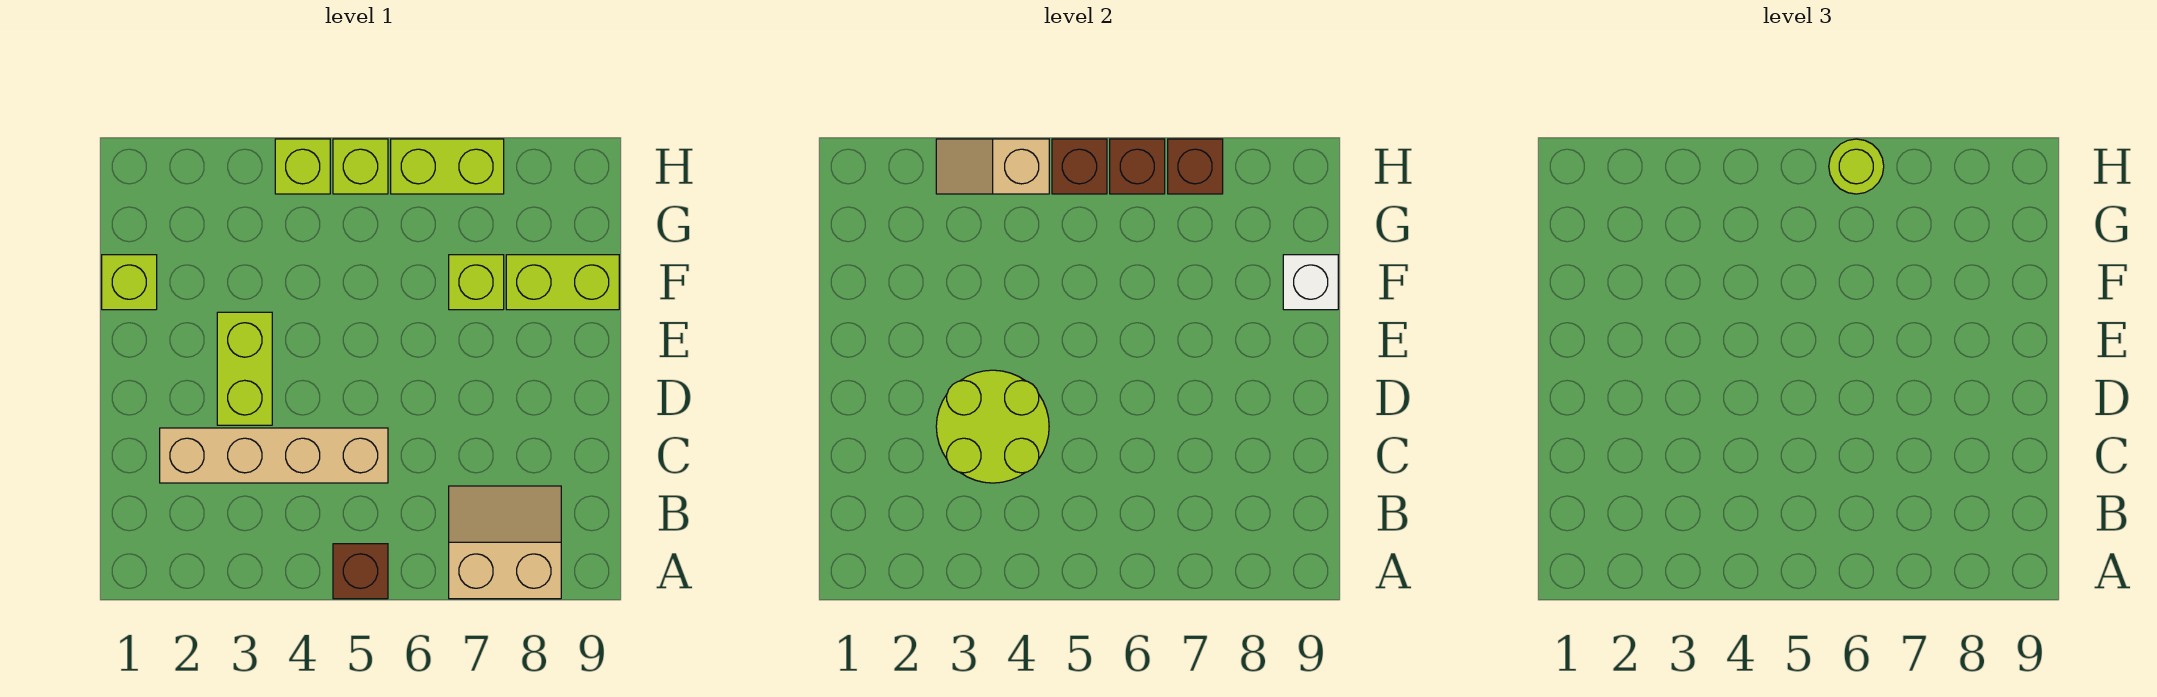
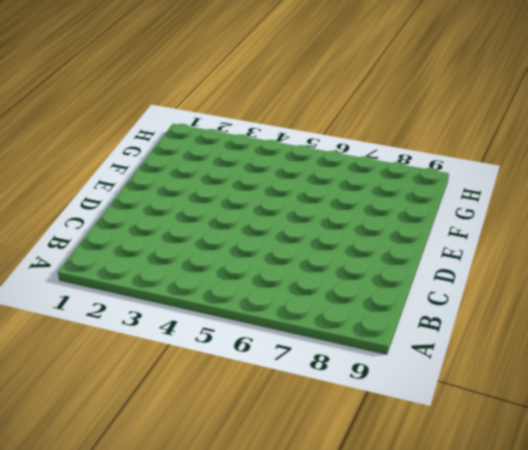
none -> brown 1x1 brick [333,544,388,599]
none -> tan 2x2 slope [449,486,561,599]
none -> tan 1x4 brick [160,428,388,483]

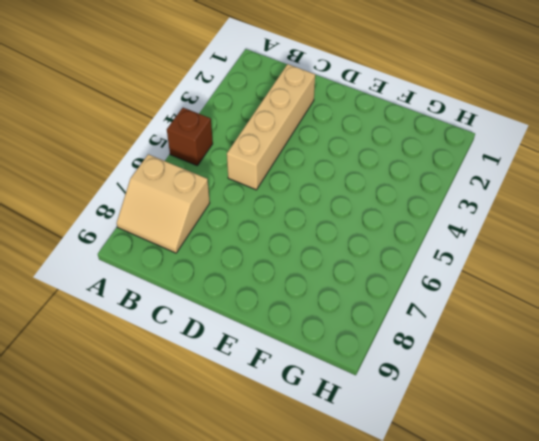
tan 2x2 slope [117,154,210,253] -> tan 2x2 slope turned to [449,486,561,599]
none -> lime 1x2 brick [217,312,272,425]
none -> lime 1x1 brick [102,255,157,310]
none -> lime 1x1 brick [449,255,504,310]

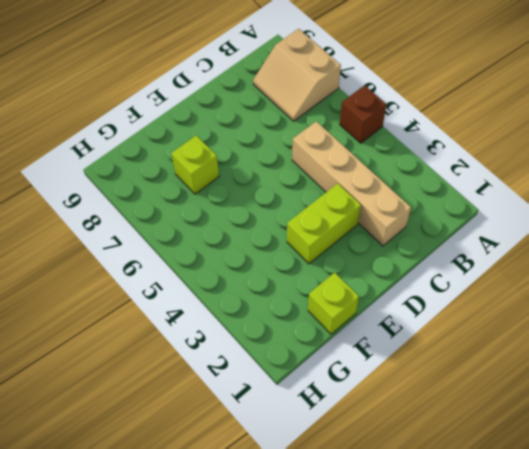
none -> lime 1x2 brick [506,255,619,310]
none -> lime 1x1 brick [275,139,330,194]
none -> lime 1x1 brick [333,139,388,194]

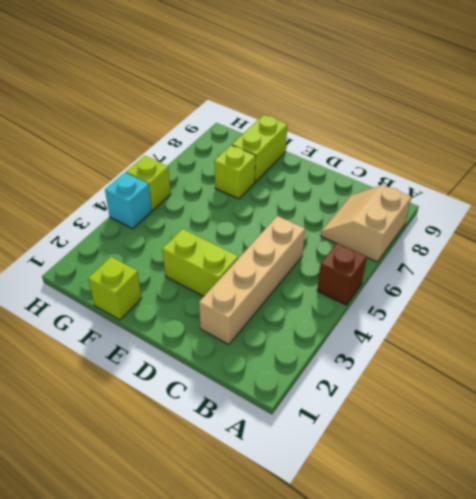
cyan 1x1 brick [105,173,152,229] -> lime 1x1 brick [275,139,330,194]
none -> lime 1x2 brick [391,139,504,194]
none -> lime 2x2 round brick [936,370,1049,483]
none -> white 1x1 brick [1283,255,1338,310]

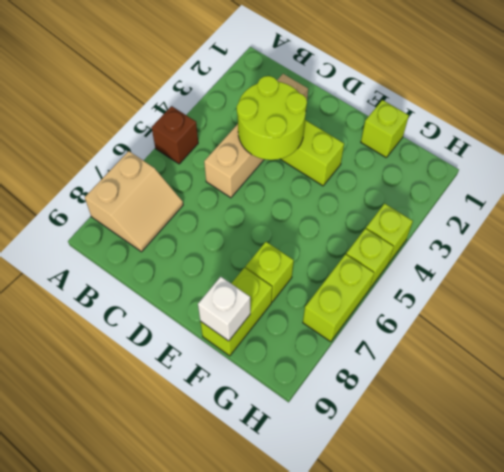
none -> tan 1x2 slope [936,139,1049,194]
none -> brown 1x1 brick [1052,139,1107,194]
none -> brown 1x1 brick [1110,139,1165,194]

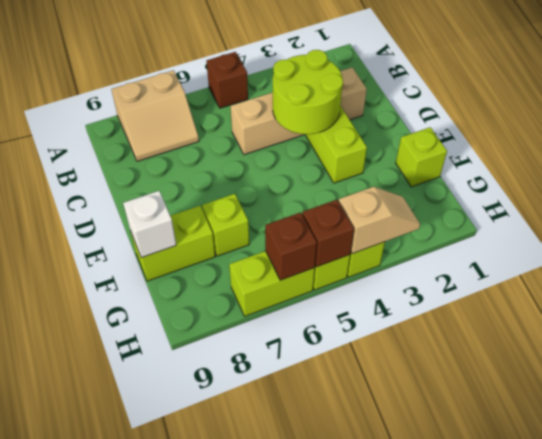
none -> brown 1x1 brick [1168,139,1223,194]
none -> lime 1x1 round brick [1829,139,1884,194]

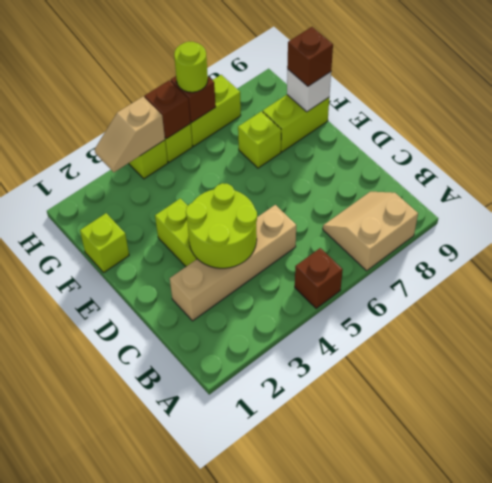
brown 1x1 brick [287,27,333,86] -> brown 1x1 brick moved to [1168,139,1223,194]

